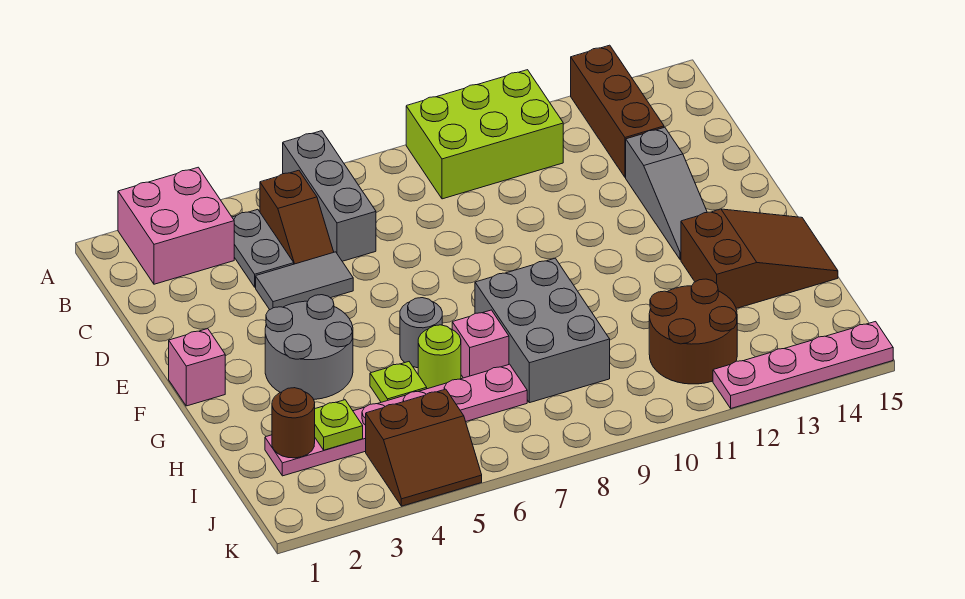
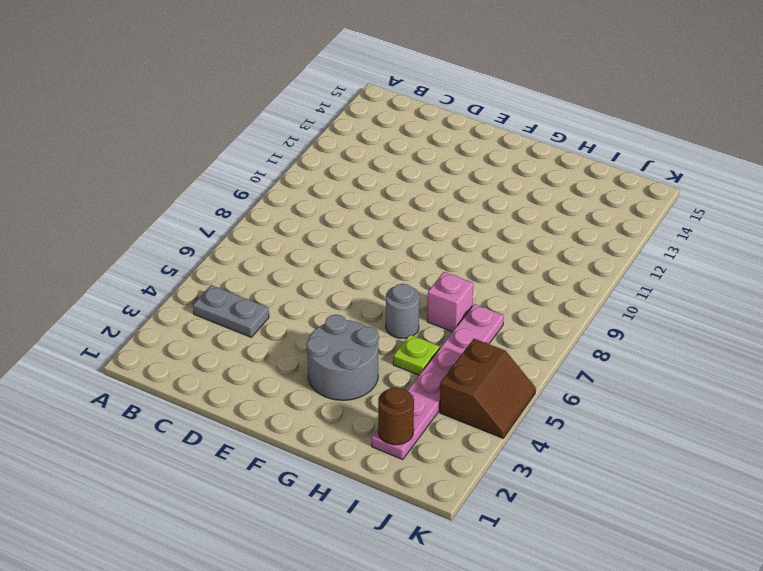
none -> pink 2x2 brick [118,167,234,284]
none -> grey 1x3 brick [283,131,376,261]
none -> lime 2x3 brick [406,70,563,199]

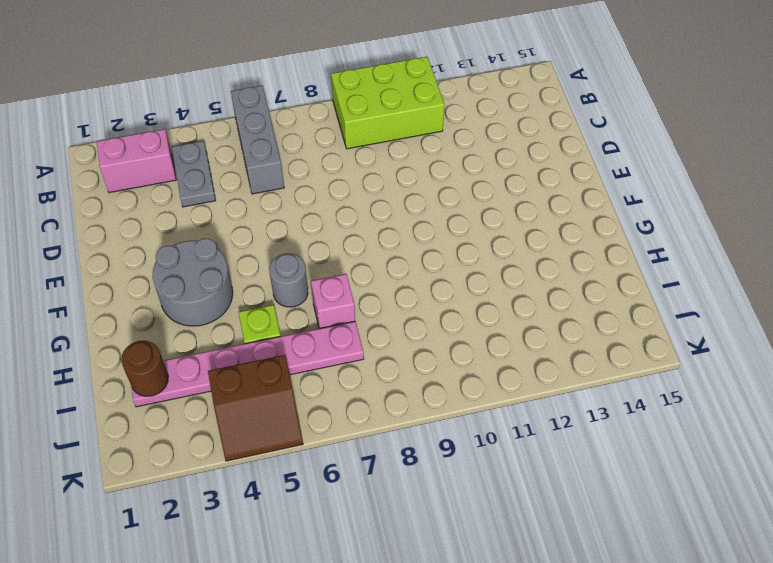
pink 1x2 brick [97,129,176,193] -> pink 2x2 brick [118,167,234,284]
none -> brown 1x3 brick [571,45,664,177]
none -> brown 1x2 slope [260,170,334,264]
none -> grey 1x2 tile [256,252,353,310]

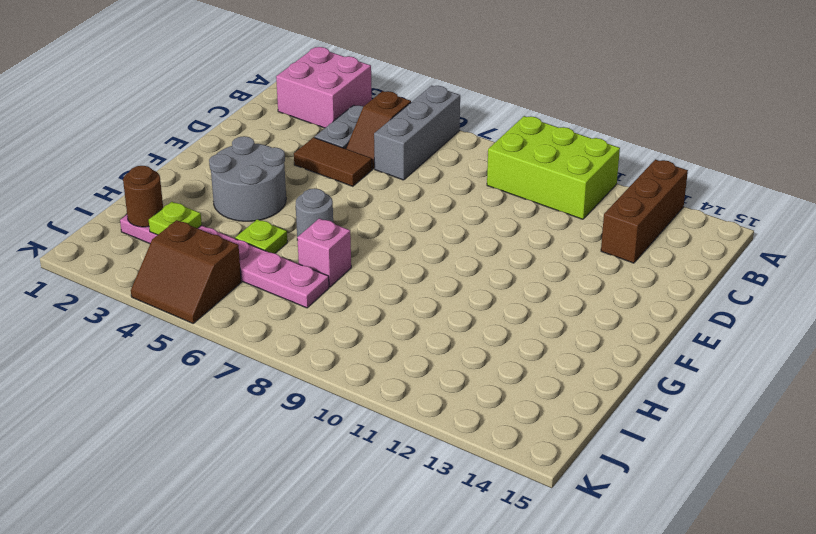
brown 1x2 tile [294,137,372,186] -> grey 1x2 tile [256,252,353,310]
none -> grey 1x3 slope [626,127,707,260]
none -> pink 1x1 brick [169,329,225,406]
none -> grey 2x3 brick [475,258,610,403]

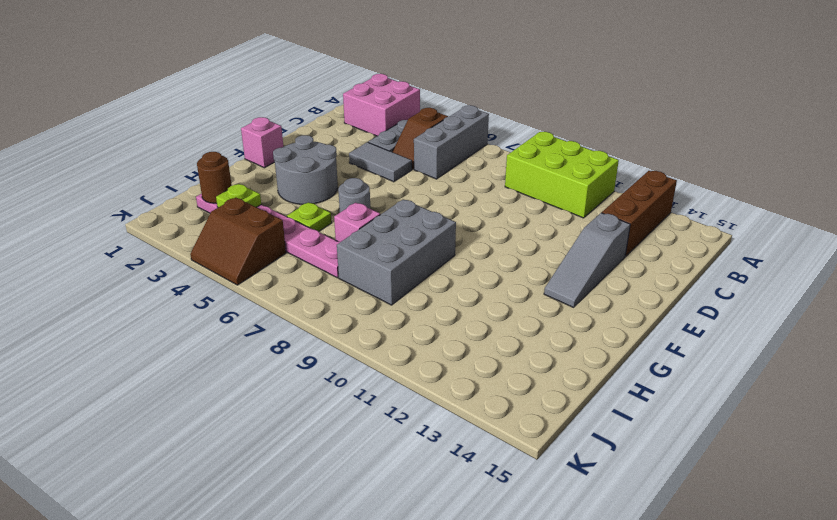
none -> brown 2x3 slope [681,209,838,309]
none -> lime 1x1 round brick [418,325,461,389]
none -> brown 2x2 round brick [649,279,737,384]

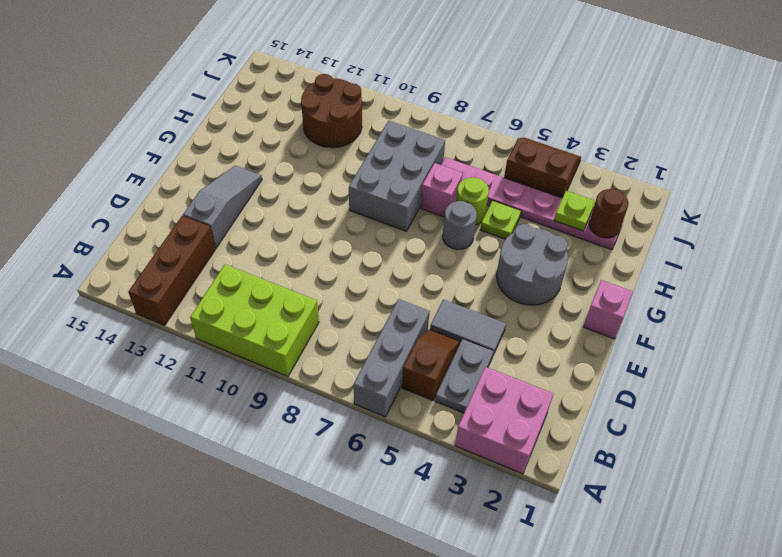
none -> brown 2x3 slope [681,209,838,309]
none -> pink 1x4 plate [713,322,893,408]

